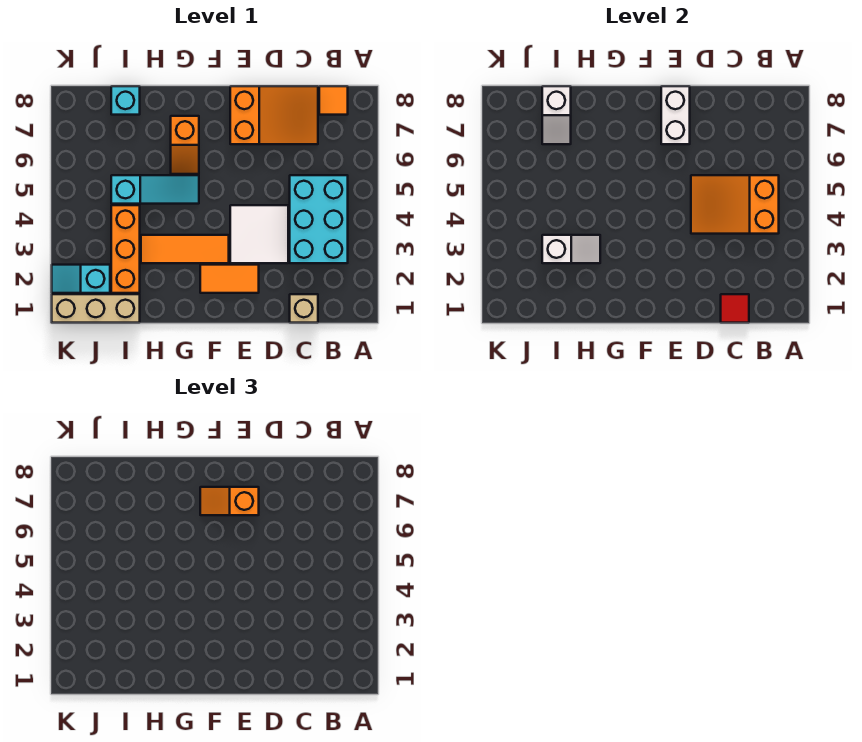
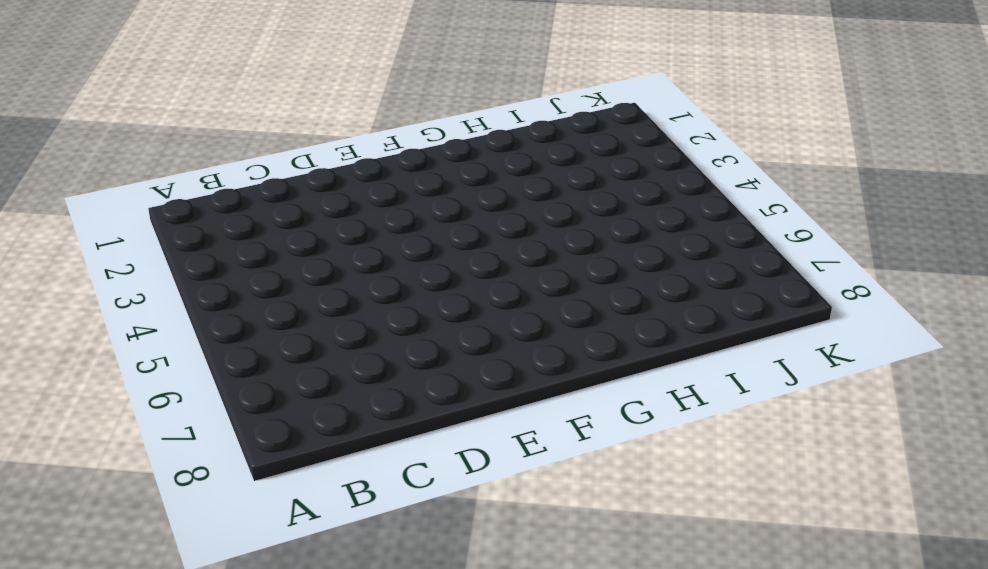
none -> cyan 2x3 brick [290,175,348,263]
none -> orange 1x1 tile [319,86,348,115]
none -> tan 1x1 brick [290,294,318,323]

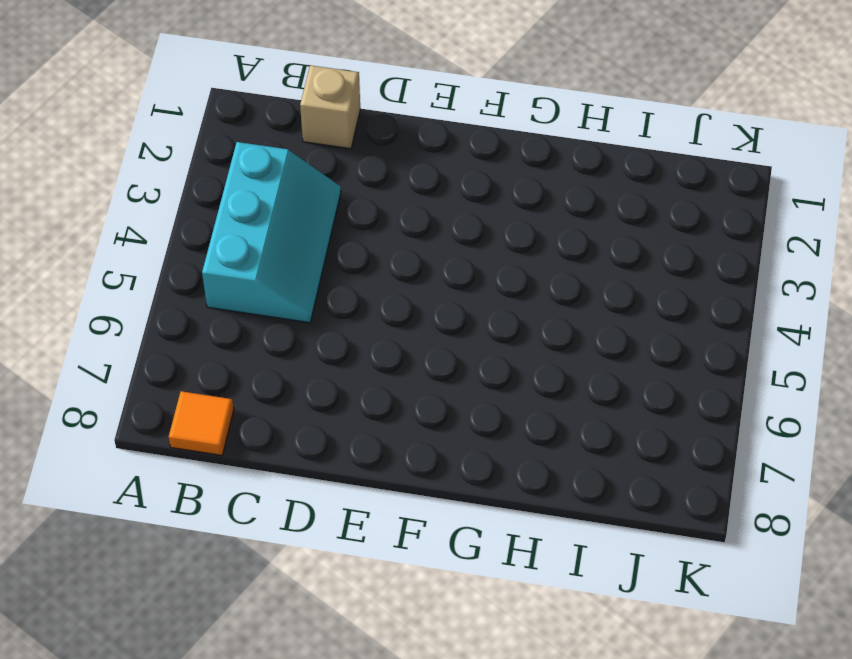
cyan 2x3 slope [202,142,341,323] -> cyan 2x3 brick [290,175,348,263]
none -> orange 2x3 slope [230,86,318,144]
none -> white 2x2 tile [230,205,288,263]
none -> orange 1x2 tile [200,265,259,293]

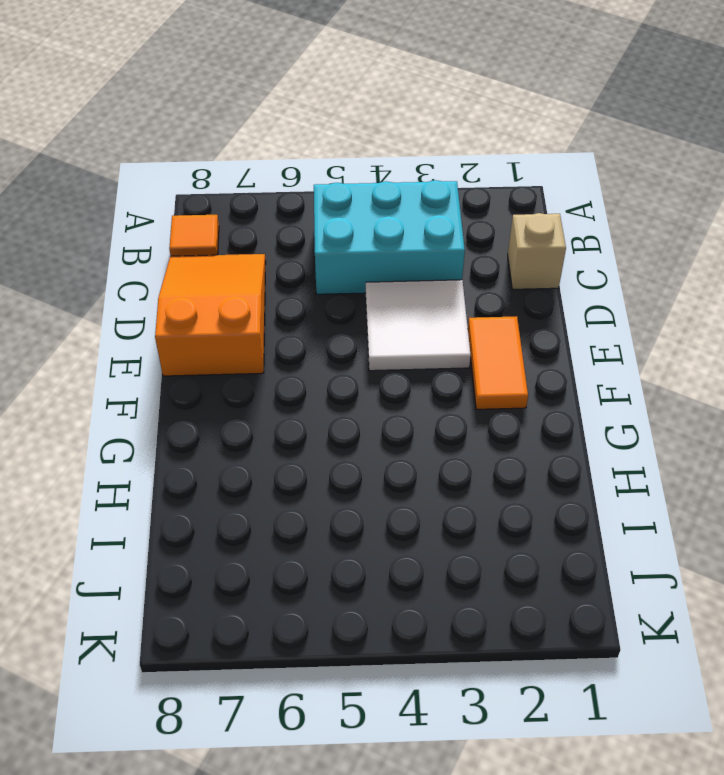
none -> orange 1x3 tile [141,235,229,263]
none -> cyan 1x3 slope [111,175,199,204]
none -> orange 1x2 slope [171,116,199,174]

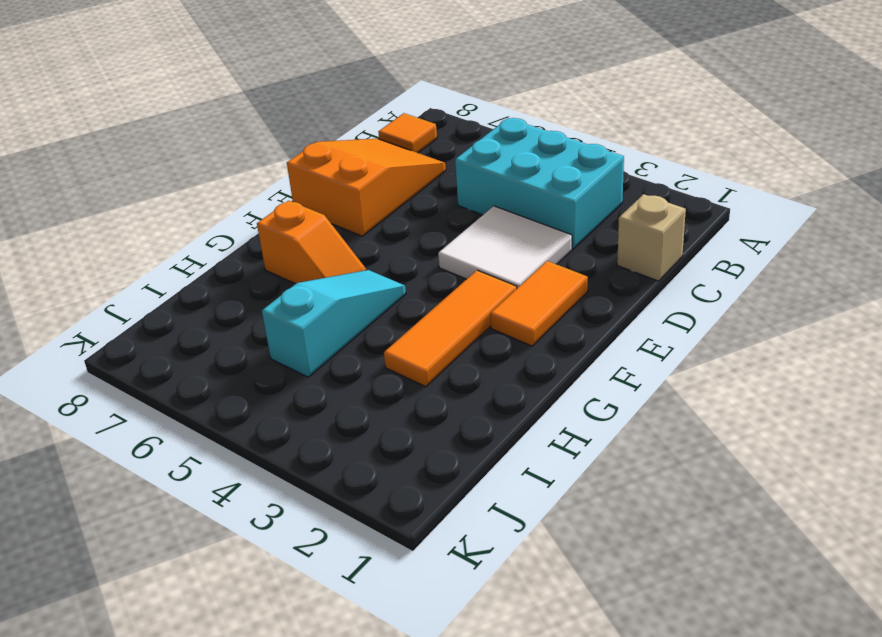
none -> tan 1x3 brick [52,294,140,323]
none -> orange 1x3 brick [111,205,140,293]
none -> cyan 1x1 brick [111,86,140,115]

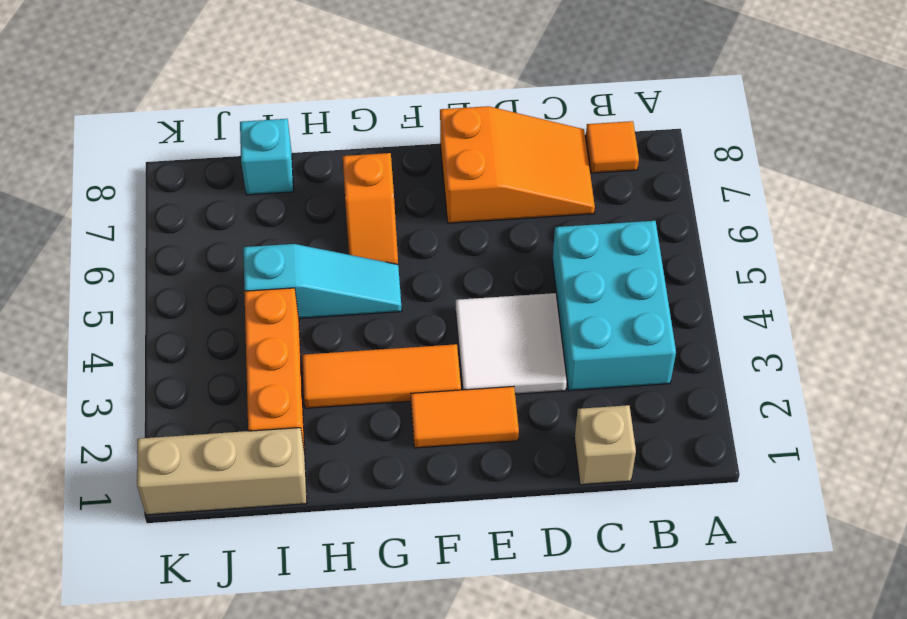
none -> cyan 1x2 slope [52,265,110,293]
none -> orange 2x3 slope [691,175,779,234]
none -> red 1x1 tile [721,294,749,323]

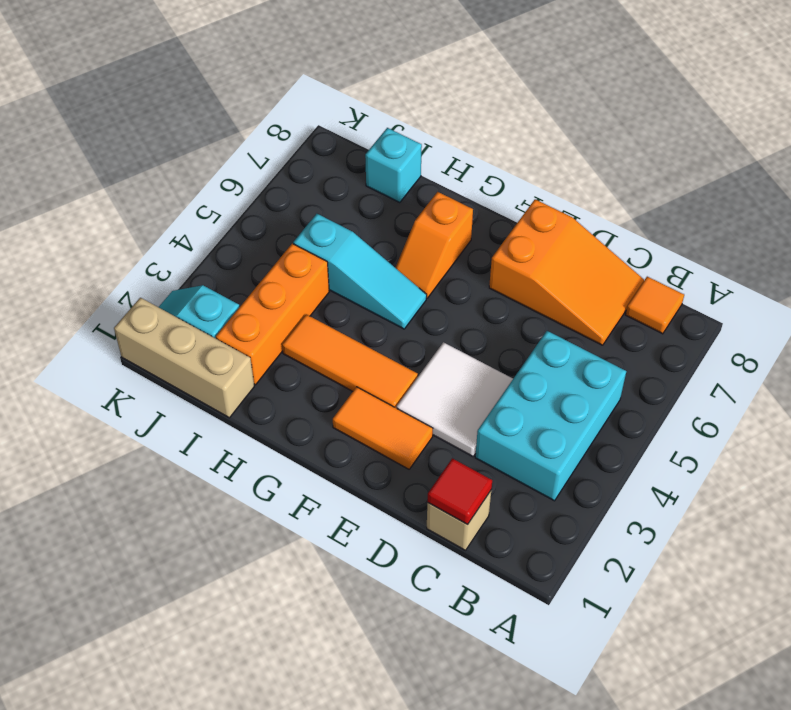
none -> orange 2x3 slope [691,175,779,234]
none -> white 1x2 brick [661,86,690,144]
none -> white 1x2 slope [542,235,600,263]

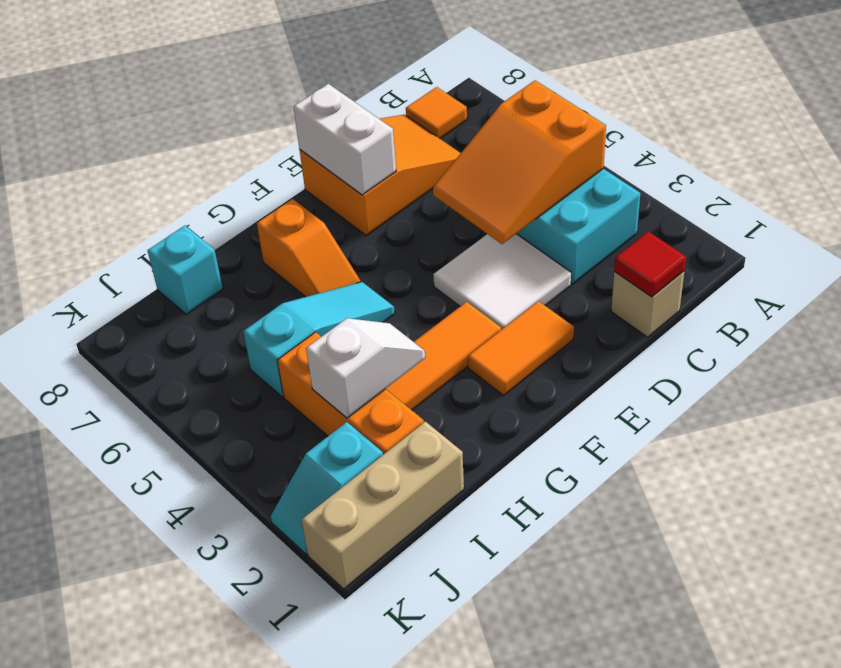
none -> white 1x2 slope [542,86,571,144]
none -> orange 1x2 slope [200,487,259,515]

